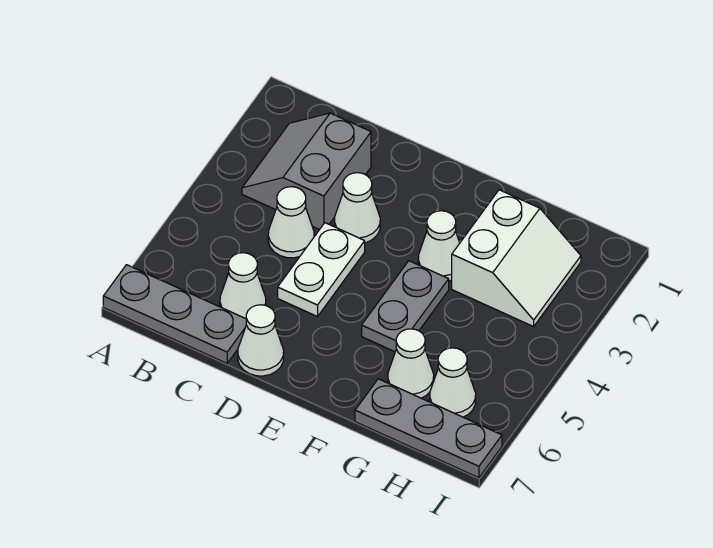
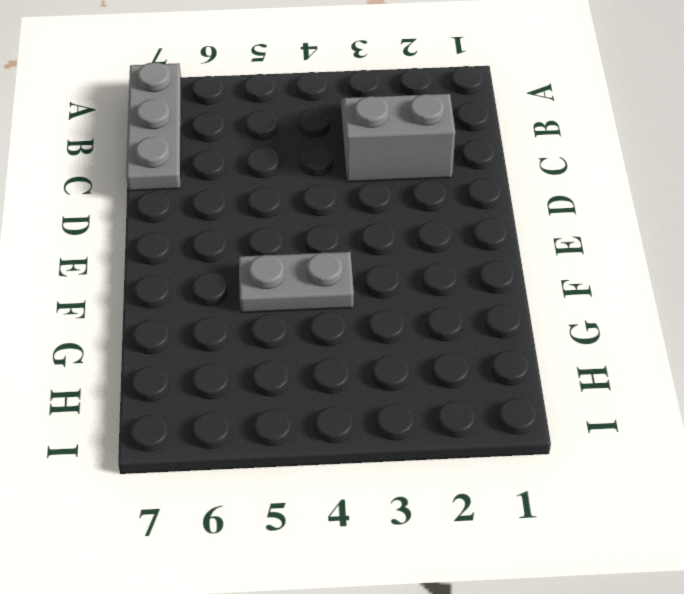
none -> white 1x1 cone [268,187,314,258]
none -> white 1x1 cone [220,253,266,319]
none -> white 1x1 cone [334,173,380,243]

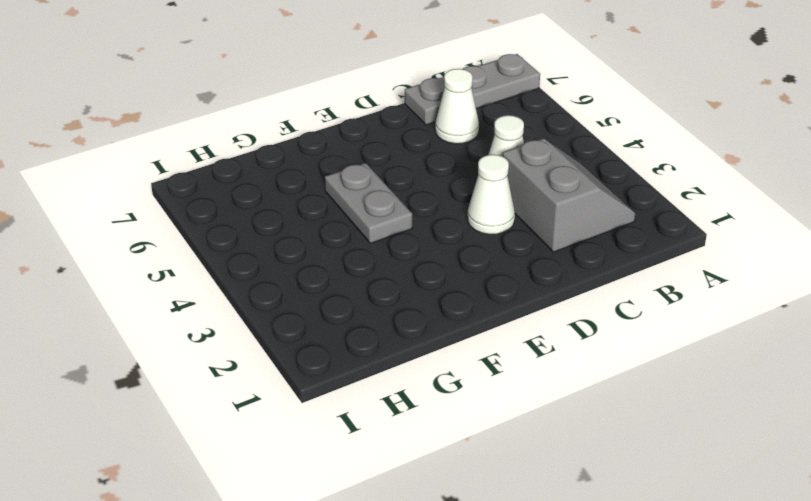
none -> white 1x2 plate [278,223,365,317]
none -> white 1x1 cone [238,305,284,376]
none -> white 1x1 cone [418,211,460,281]

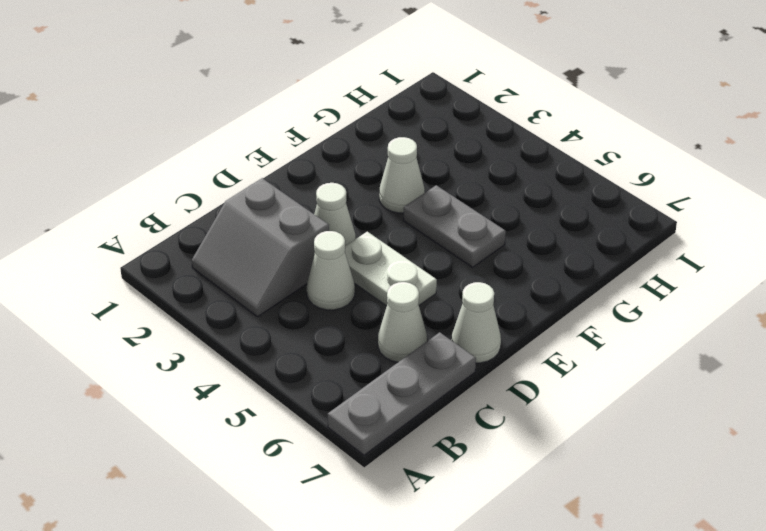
none -> white 2x2 slope [452,190,581,327]
none -> white 1x1 cone [388,329,434,398]
none -> grey 1x3 plate [355,379,502,478]

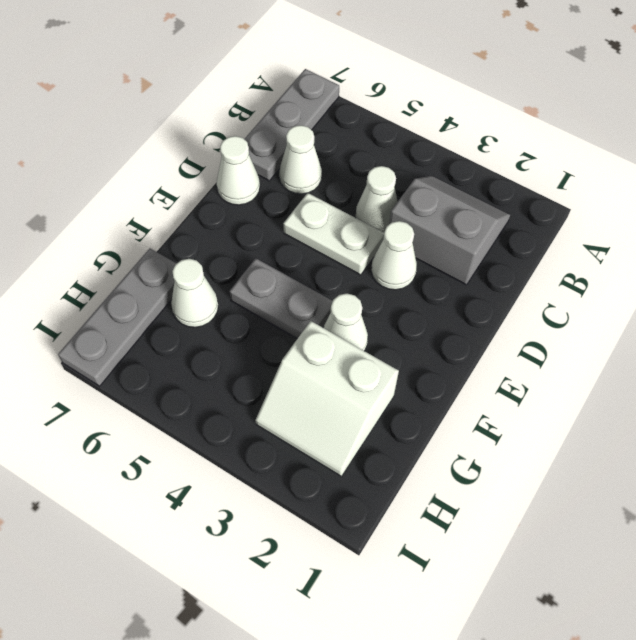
none -> white 1x1 cone [430,348,476,417]

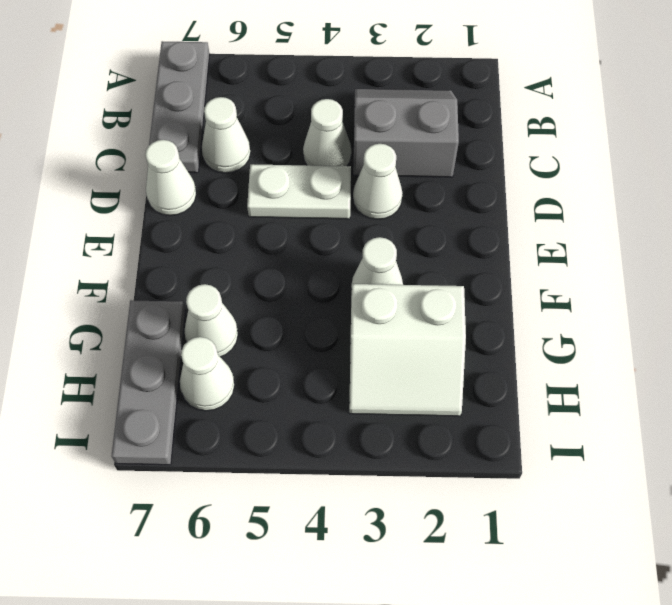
none -> grey 1x2 plate [362,261,449,352]

